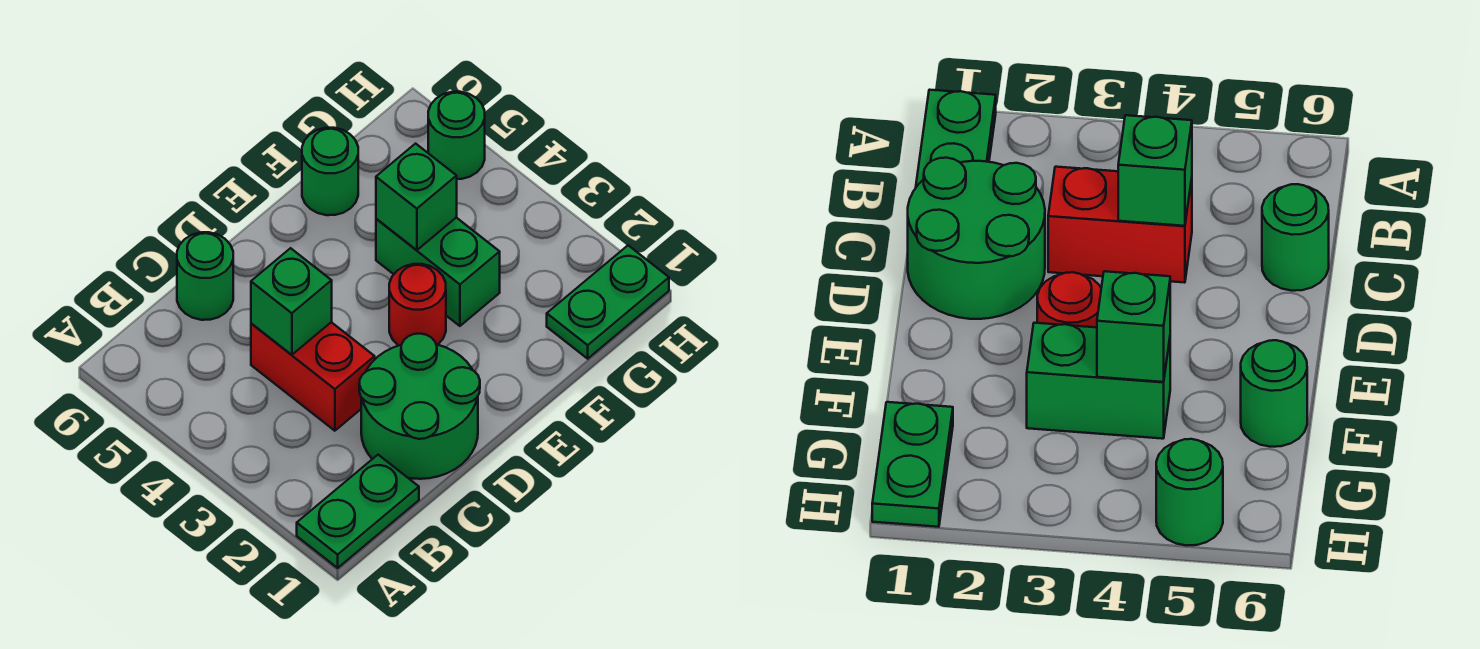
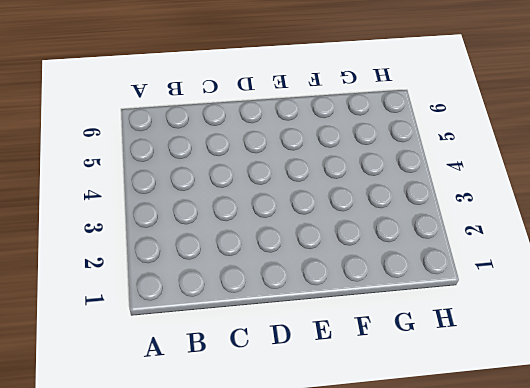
none -> green 1x2 plate [297,455,419,568]
none -> green 2x2 round brick [359,334,480,479]

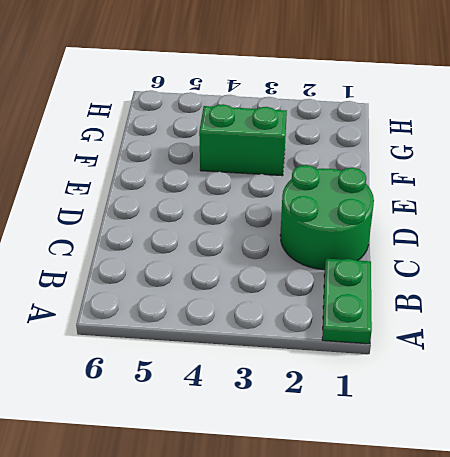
none -> red 1x2 brick [251,322,375,431]
none -> green 1x1 round brick [177,232,233,320]

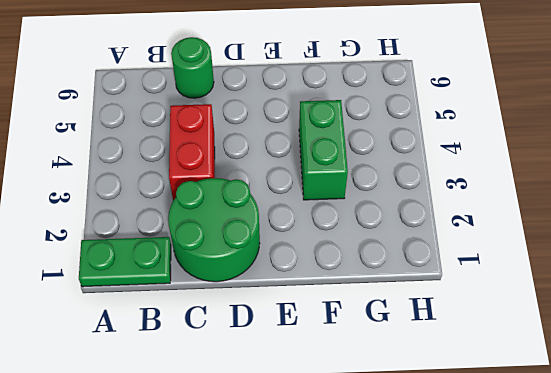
none -> red 1x1 round brick [389,264,446,346]
none -> green 1x1 round brick [302,128,358,215]

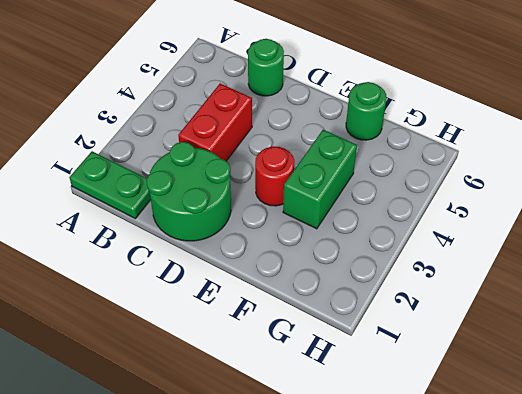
none -> green 1x2 plate [547,245,669,359]
none -> green 1x1 round brick [428,92,485,179]

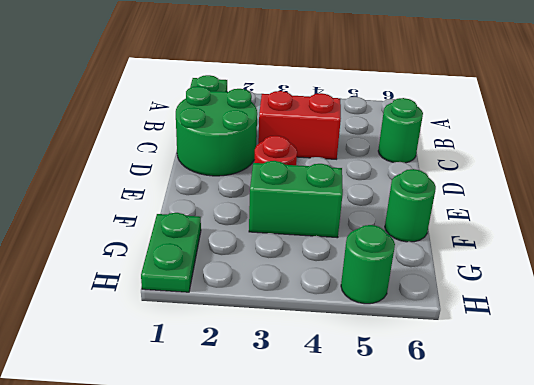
none -> green 1x1 brick [251,248,332,355]
none -> green 1x1 brick [376,144,457,250]

